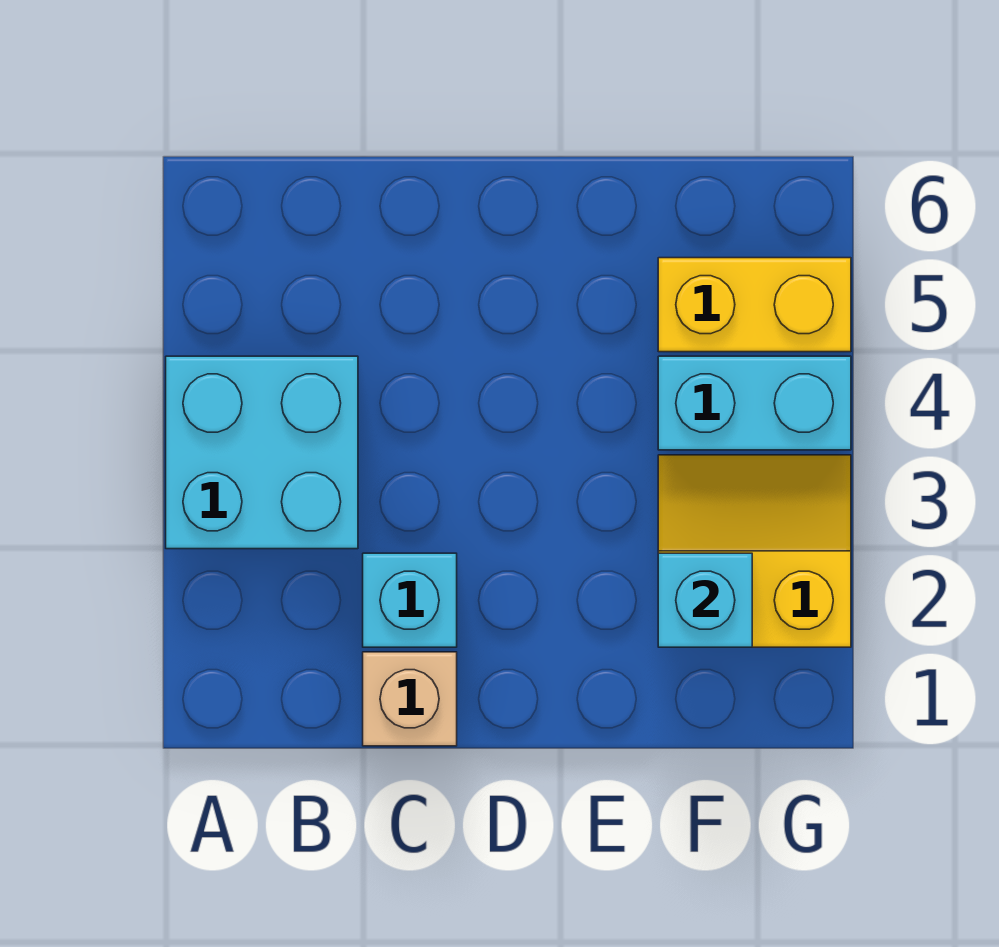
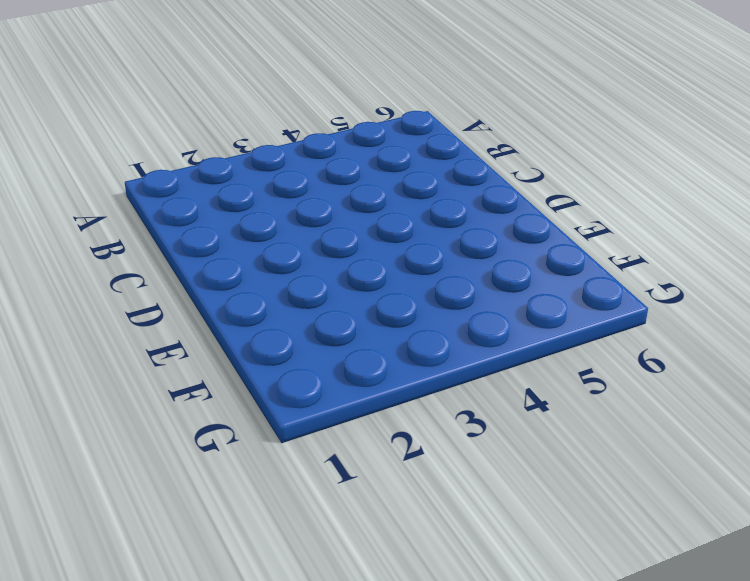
none -> cyan 2x2 brick [166,356,358,549]
none -> tan 1x1 brick [363,652,457,746]

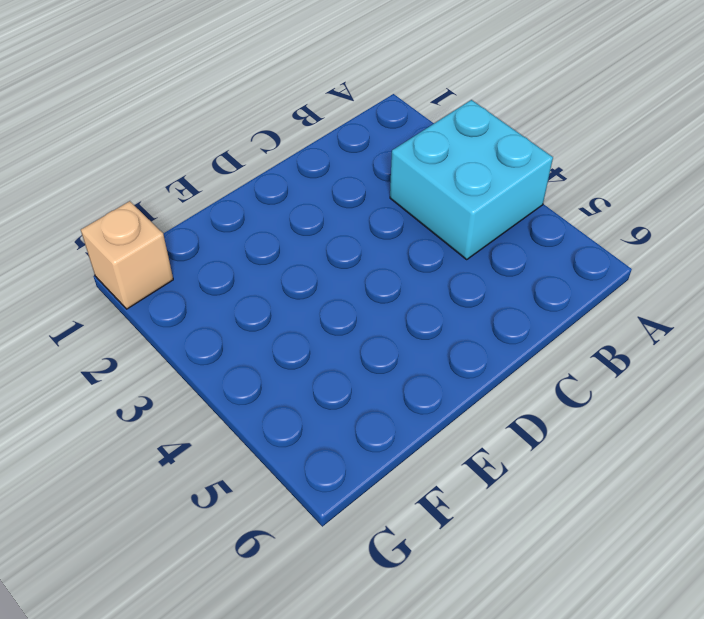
tan 1x1 brick [81,201,173,309] -> tan 1x1 brick moved to [363,652,457,746]
none -> cyan 1x1 brick [363,553,457,647]
none -> yellow 2x2 slope [658,455,851,647]

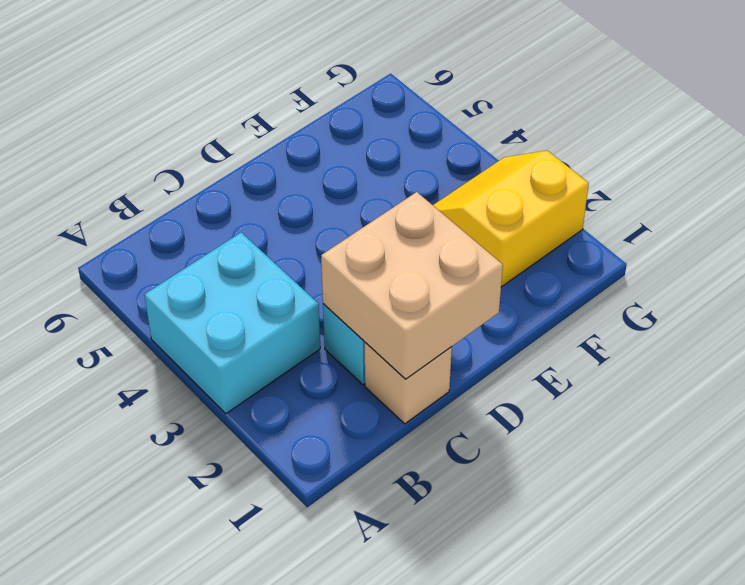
tan 2x2 brick [321,192,503,379] -> none
none -> cyan 1x2 brick [658,356,851,450]
none -> yellow 1x2 brick [658,258,851,352]

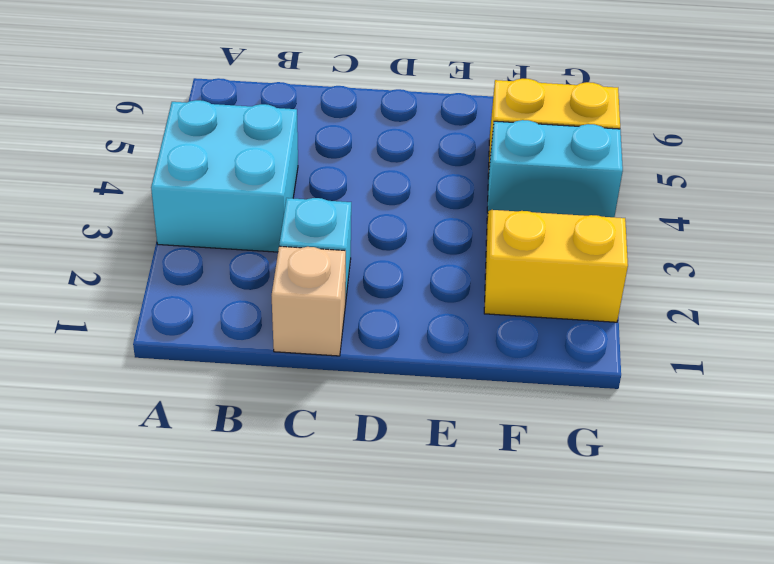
none -> cyan 1x1 brick [658,553,752,647]

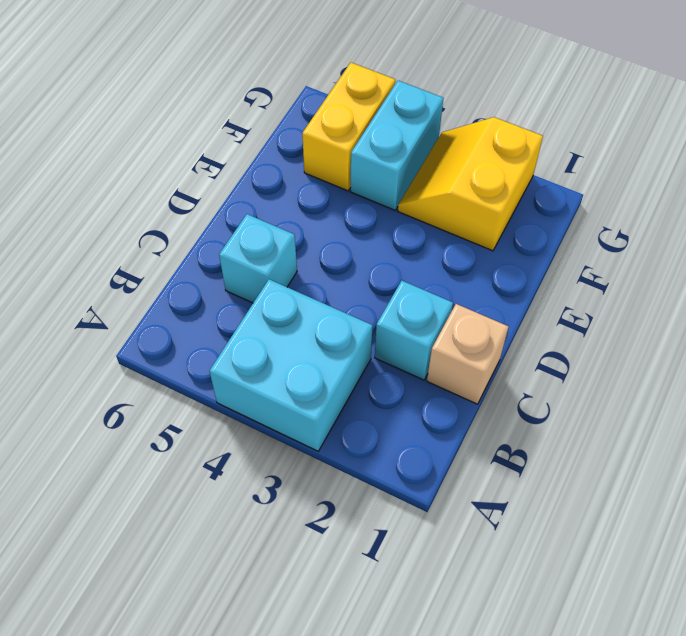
cyan 1x1 brick [219,214,297,303] -> cyan 1x1 brick moved to [658,553,752,647]

